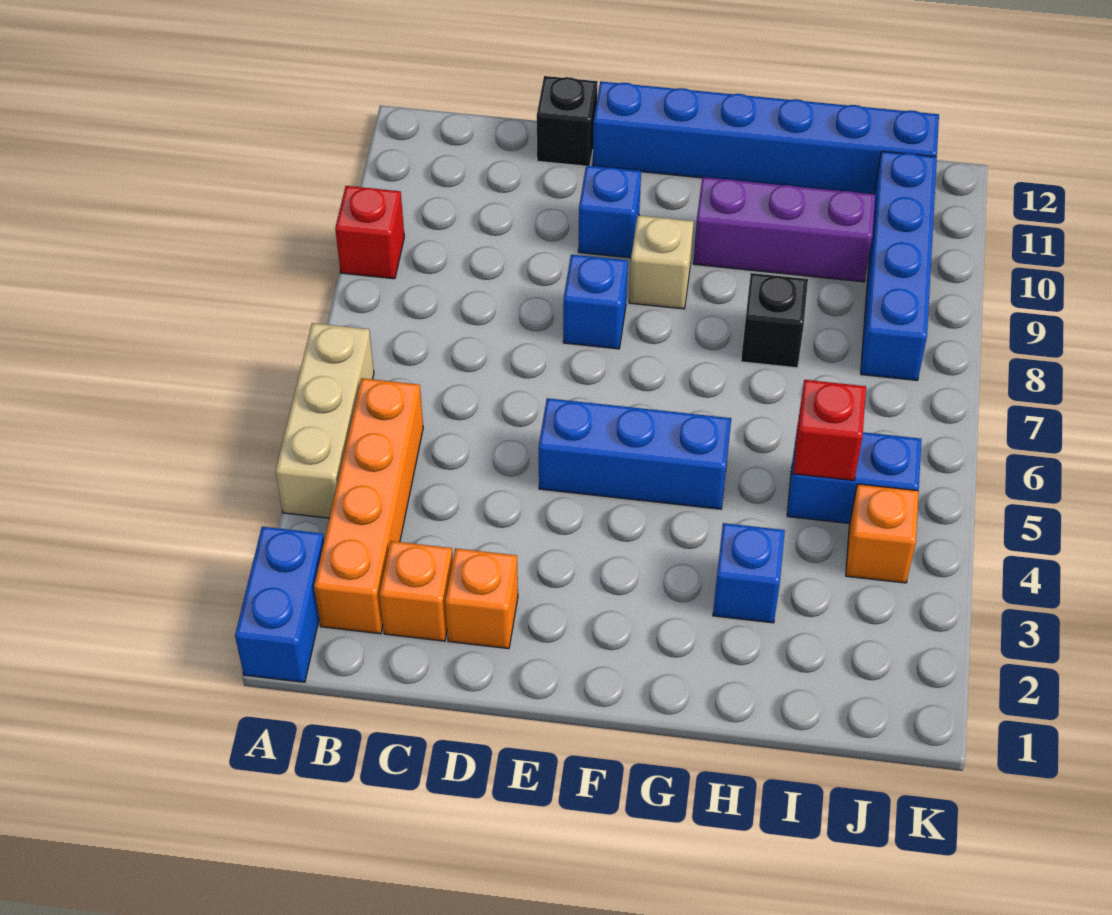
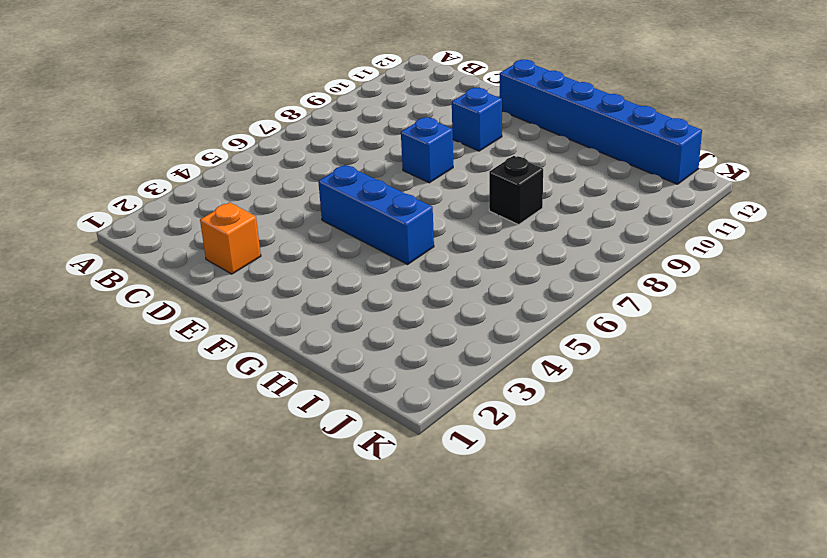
none -> blue 1x2 brick [235,527,324,682]
none -> tan 1x3 brick [276,323,374,518]
none -> red 1x1 brick [335,186,404,279]

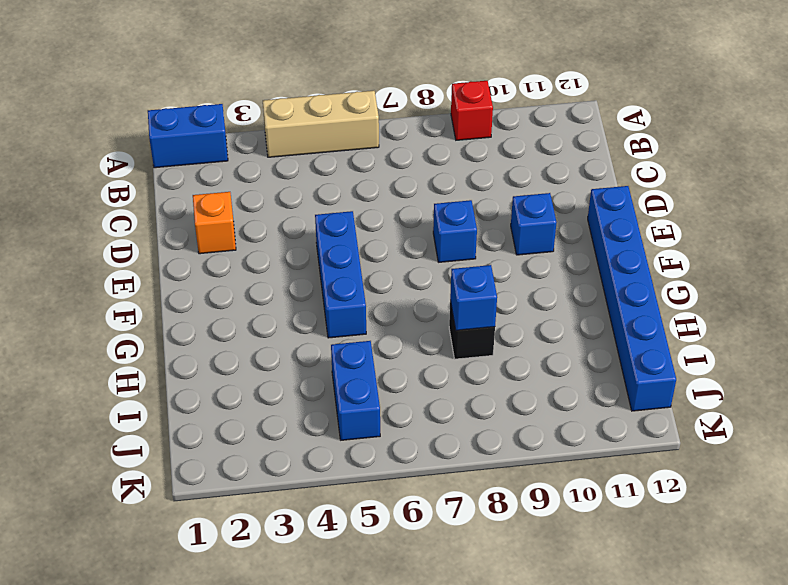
blue 1x1 brick [450,265,497,330] -> blue 1x1 brick moved to [713,523,785,623]
none -> orange 1x4 brick [314,378,423,634]
none -> orange 1x1 brick [380,541,453,641]
none -> black 1x1 brick [537,76,598,166]

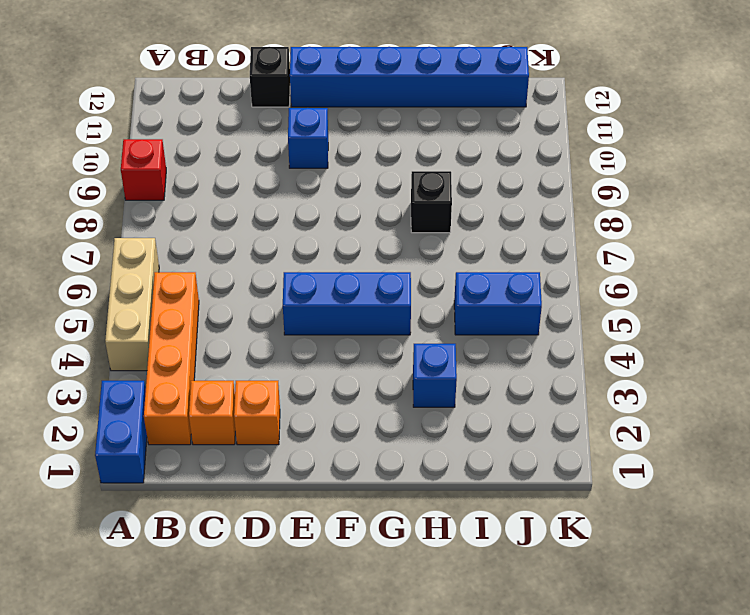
none -> blue 1x1 brick [563,255,628,349]
none -> tan 1x1 brick [629,215,694,309]
none -> purple 1x3 brick [693,177,875,282]

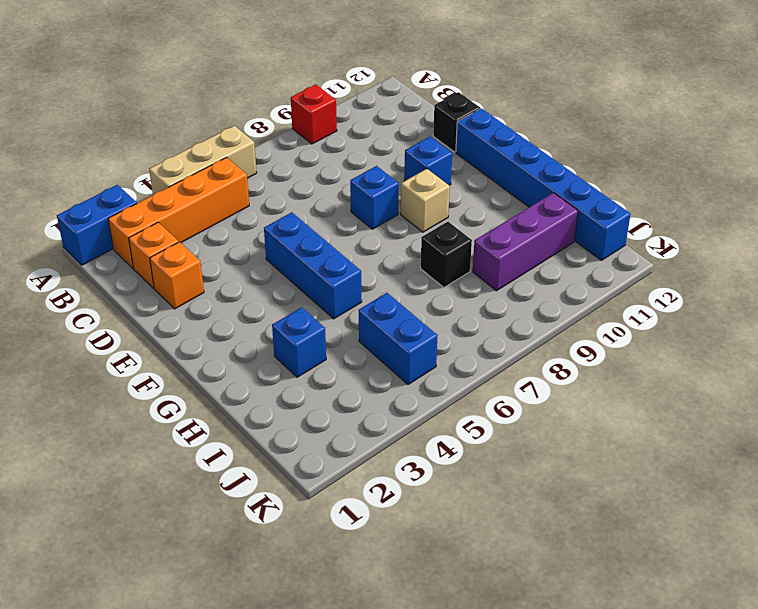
purple 1x3 brick [473,193,578,291] -> purple 1x3 brick turned to [693,177,875,282]
none -> orange 1x1 brick [846,484,919,583]
none -> blue 1x4 brick [861,151,937,381]
none -> red 1x1 brick [793,380,866,481]

